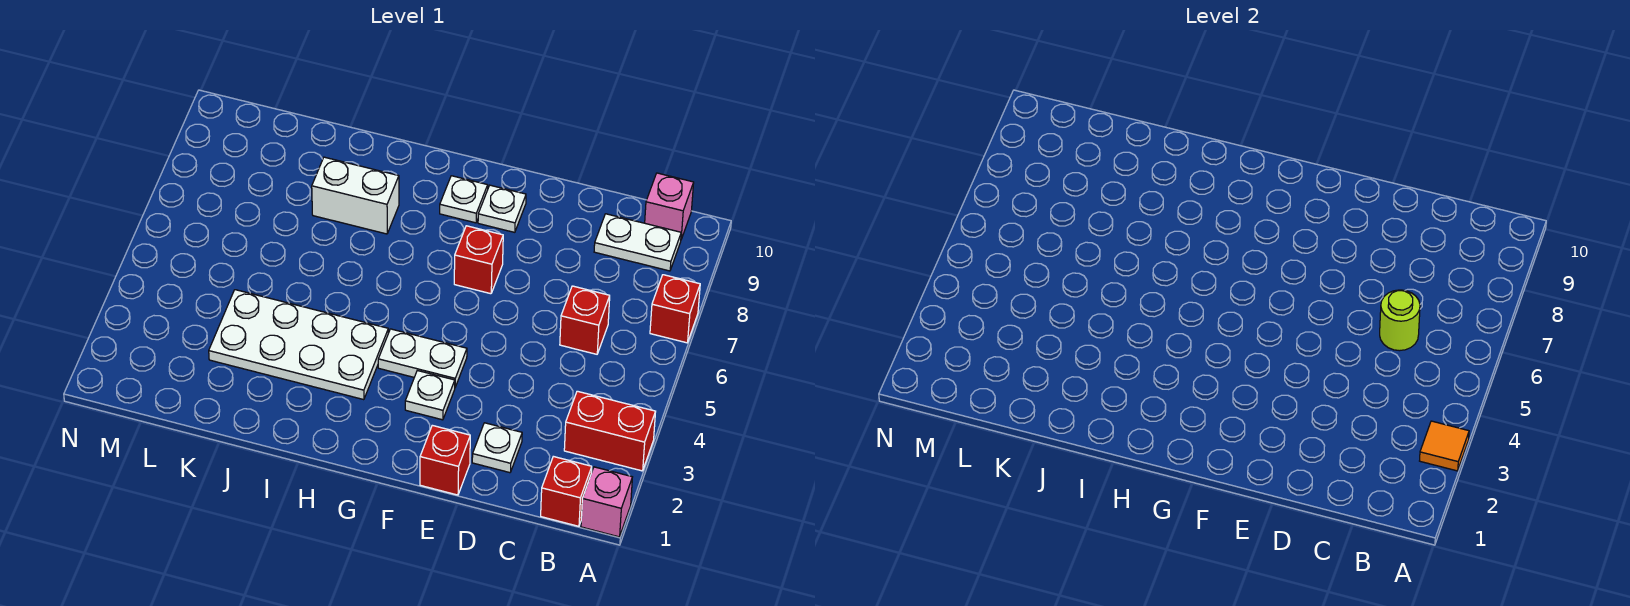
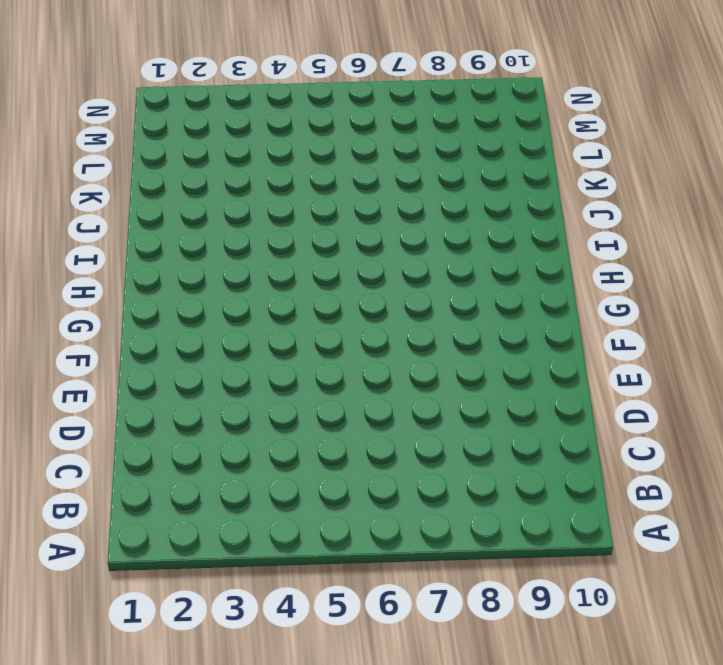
none -> pink 1x1 brick [581,467,632,537]
none -> red 1x2 brick [564,391,656,471]
none -> red 1x1 brick [650,275,700,343]

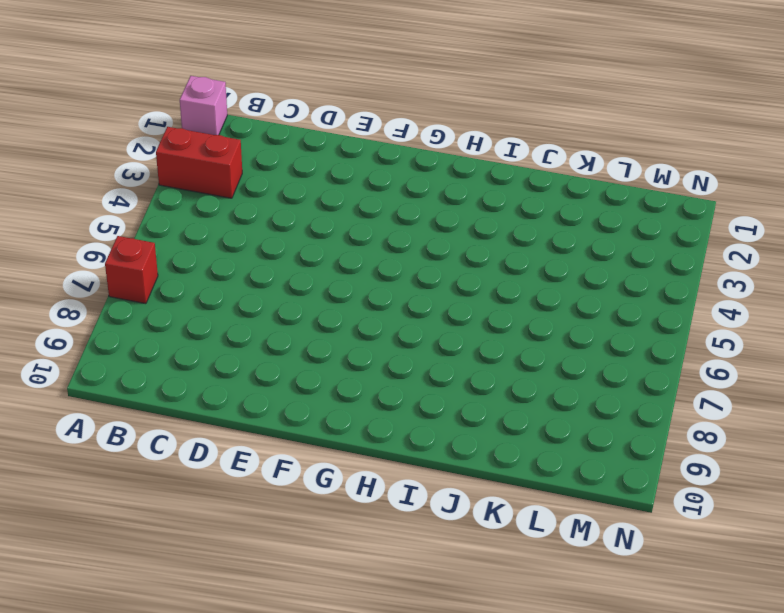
none -> red 1x1 brick [541,456,592,526]
none -> white 1x2 plate [594,214,681,271]
none -> pink 1x1 brick [645,173,694,239]

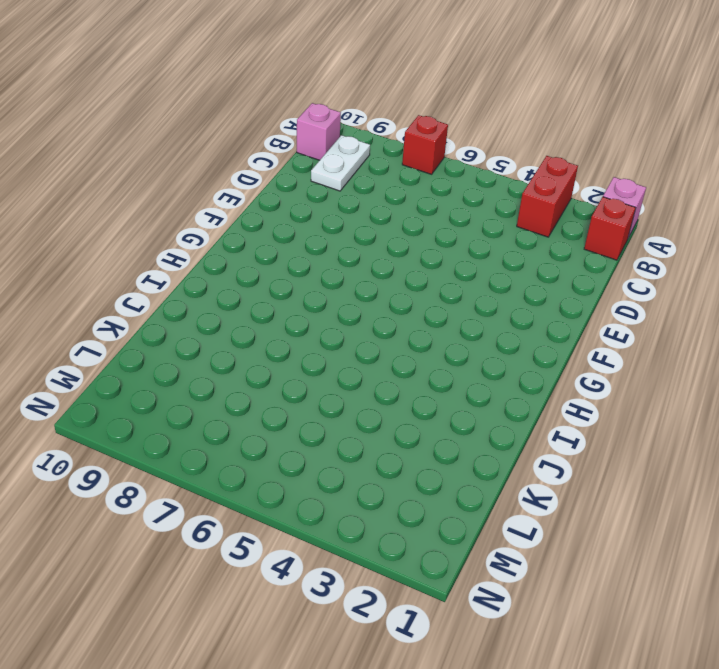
none -> red 1x1 brick [560,286,610,354]
none -> white 1x1 plate [472,423,522,473]
none -> red 1x1 brick [420,425,470,495]

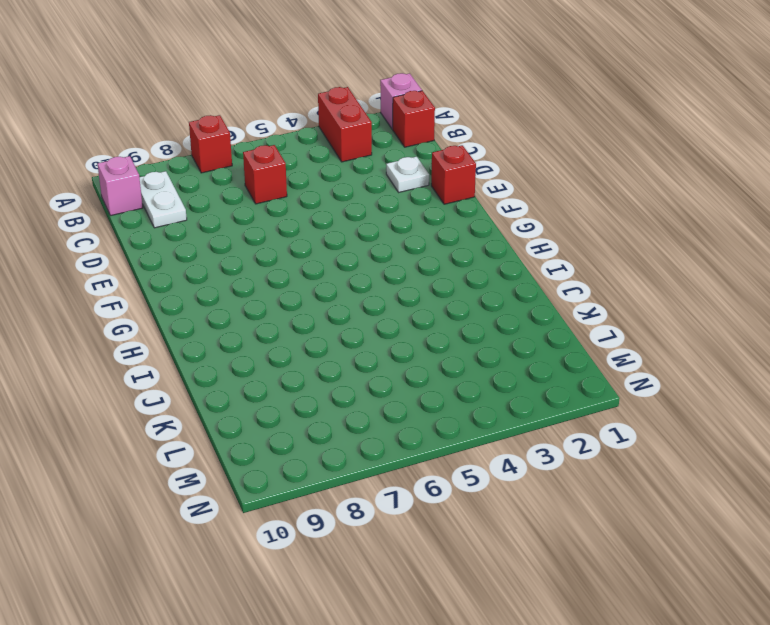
none -> white 1x1 plate [405,371,455,420]
none -> white 1x2 plate [378,329,467,387]
none -> red 1x1 brick [454,226,503,294]

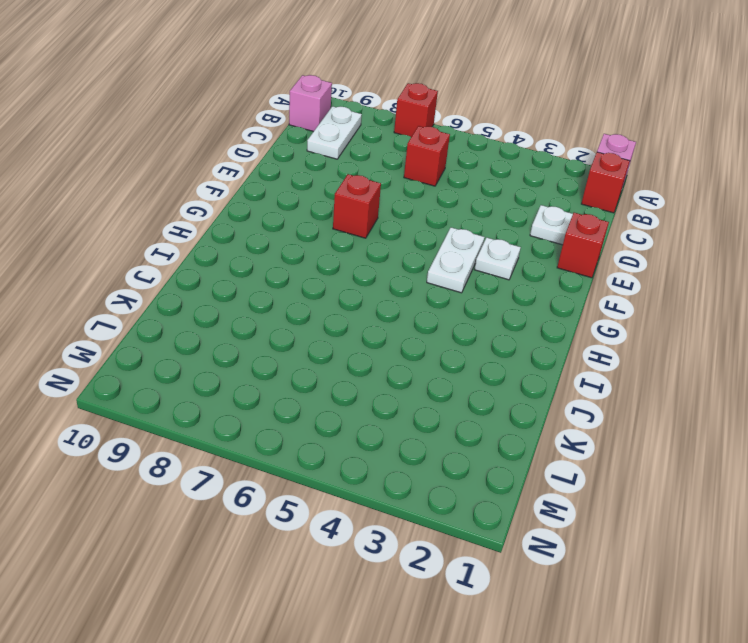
none -> red 1x2 brick [564,391,656,471]
none -> white 1x1 plate [478,185,526,232]
none -> white 1x1 plate [440,176,488,223]

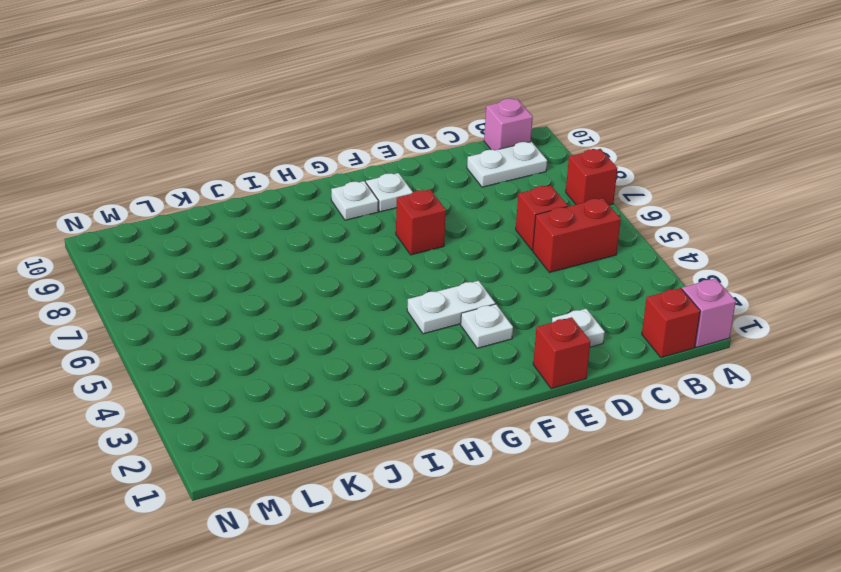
red 1x2 brick [533,198,621,273] -> red 1x2 brick moved to [564,391,656,471]
none -> white 2x4 plate [209,290,388,400]
none -> white 1x2 brick [312,157,399,234]
none -> orange 1x1 tile [1420,421,1469,471]

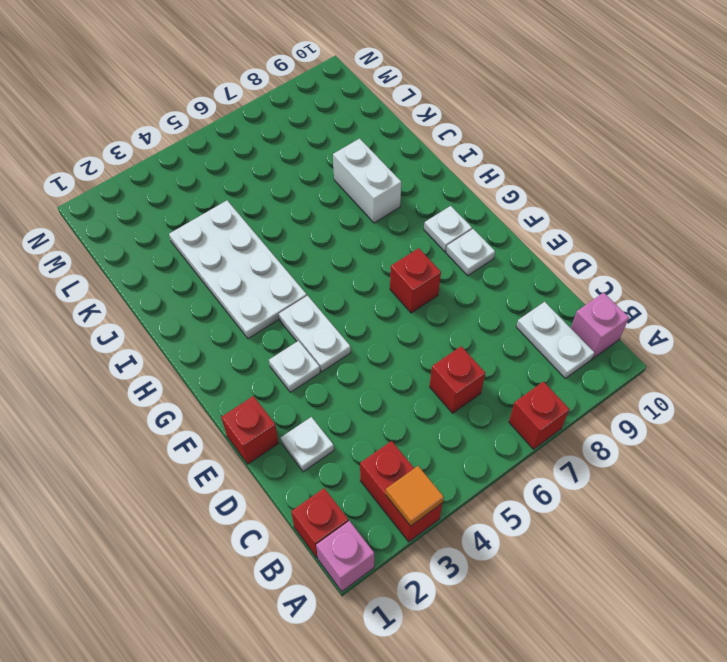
none -> lime 1x1 round brick [1380,290,1420,351]

